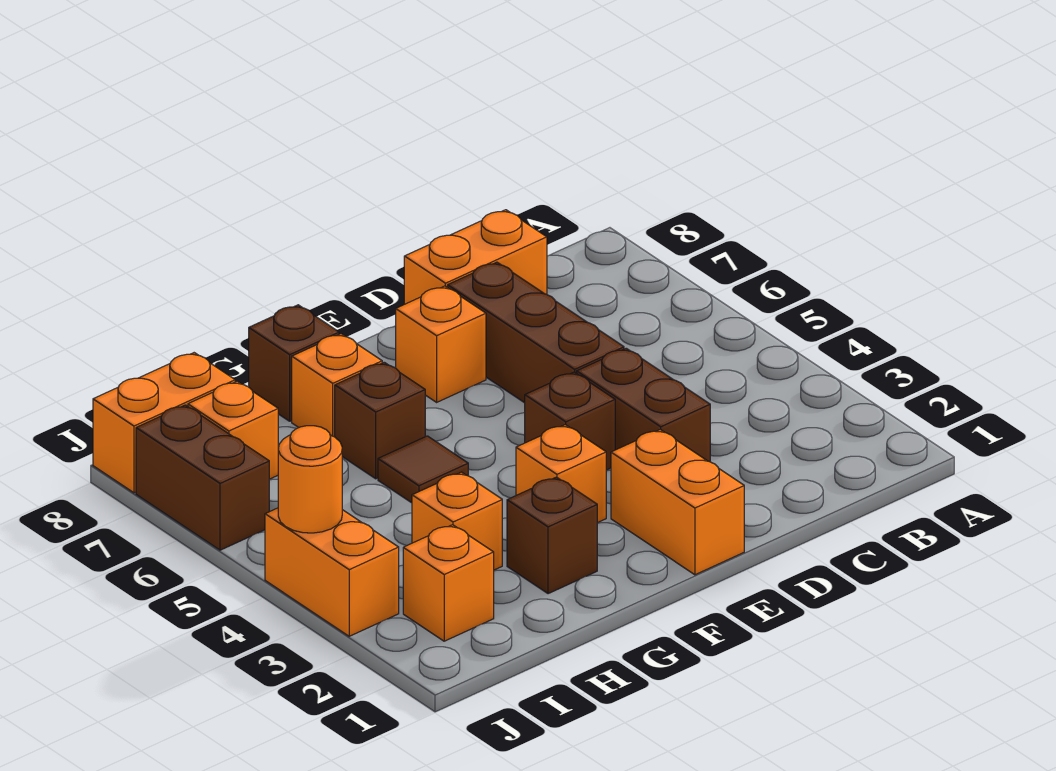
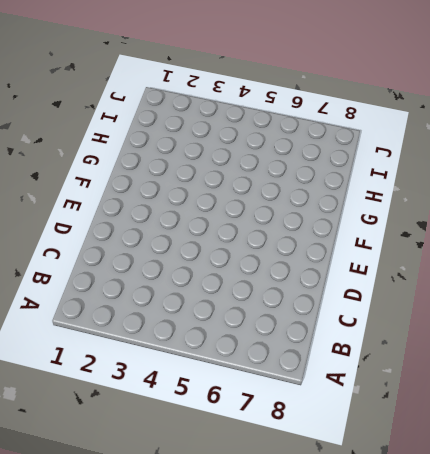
none -> orange 1x2 brick [404,210,547,304]
none -> brown 1x2 brick [577,348,710,462]
none -> brown 1x3 brick [448,262,624,403]

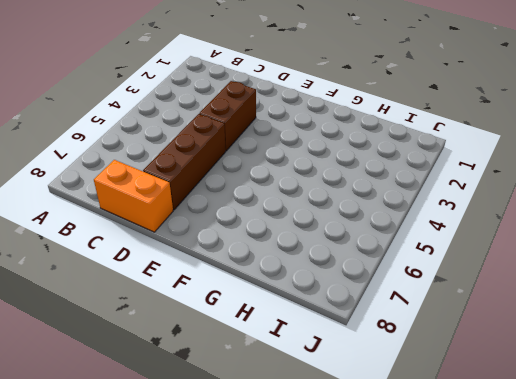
none -> orange 1x2 brick [611,430,744,575]
none -> brown 1x1 brick [525,372,615,470]
none -> orange 1x1 brick [396,286,486,402]

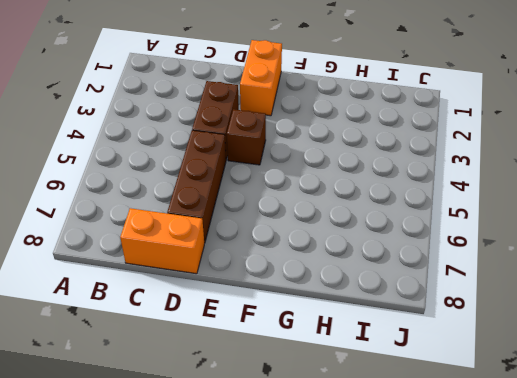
none -> orange 1x1 brick [396,286,486,402]
none -> orange 1x1 brick [516,425,606,523]
none -> brown 1x1 brick [507,477,597,594]

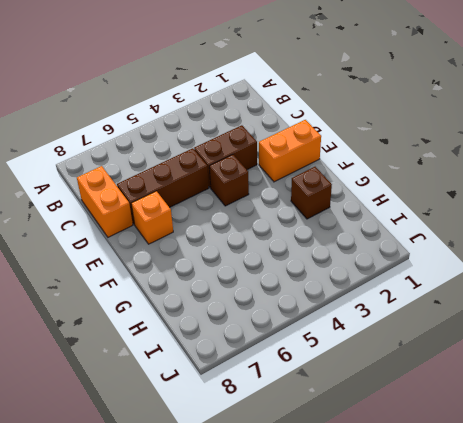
none -> orange 1x1 brick [516,425,606,523]
none -> brown 1x1 tile [378,436,468,503]
none -> brown 1x1 brick [335,362,425,479]

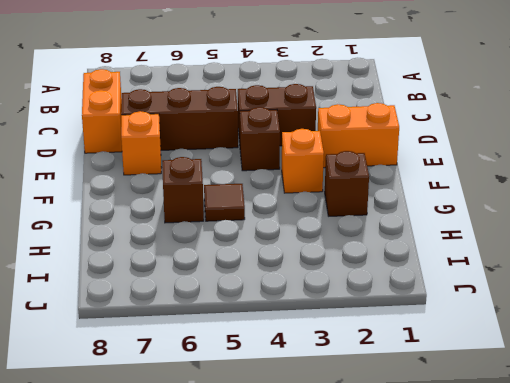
none -> orange 1x1 brick [292,334,382,437]
none -> brown 1x1 brick [249,305,339,421]
none -> orange 1x1 brick [412,472,502,570]

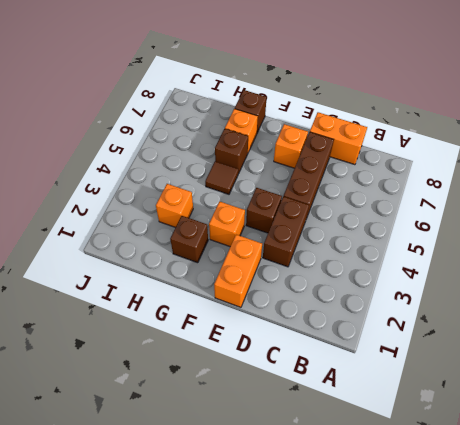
none -> orange 1x1 brick [403,525,494,641]
none -> orange 1x1 brick [188,381,278,479]
none -> orange 1x2 brick [93,353,235,493]

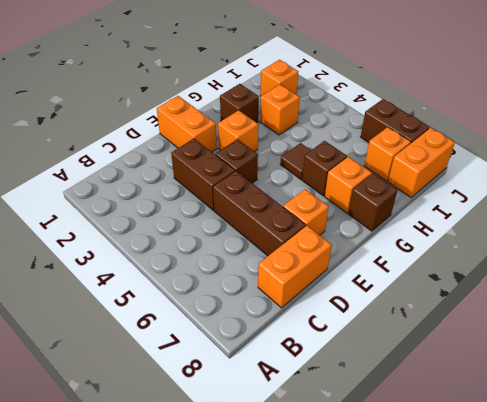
none -> orange 1x2 brick [265,508,399,636]
none -> orange 1x1 round brick [278,426,342,533]

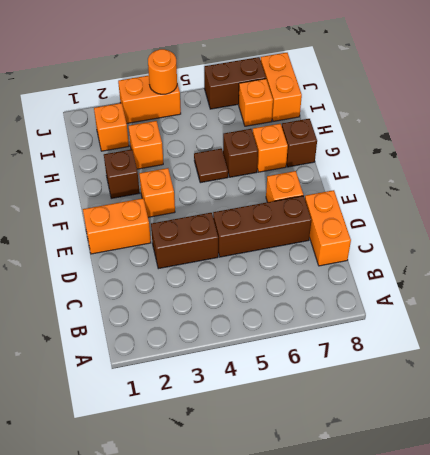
none -> brown 1x1 brick [525,372,615,470]

